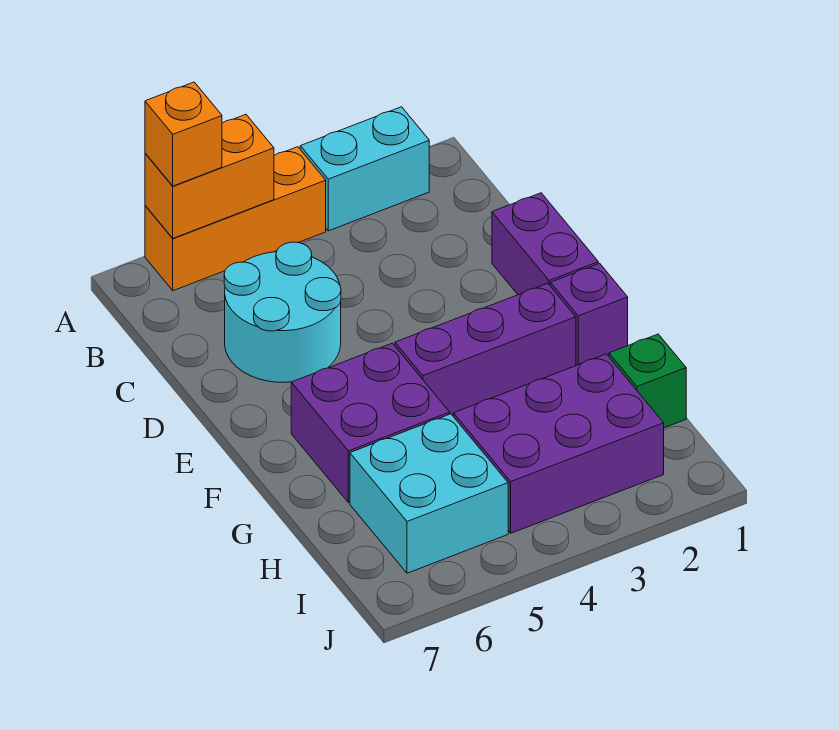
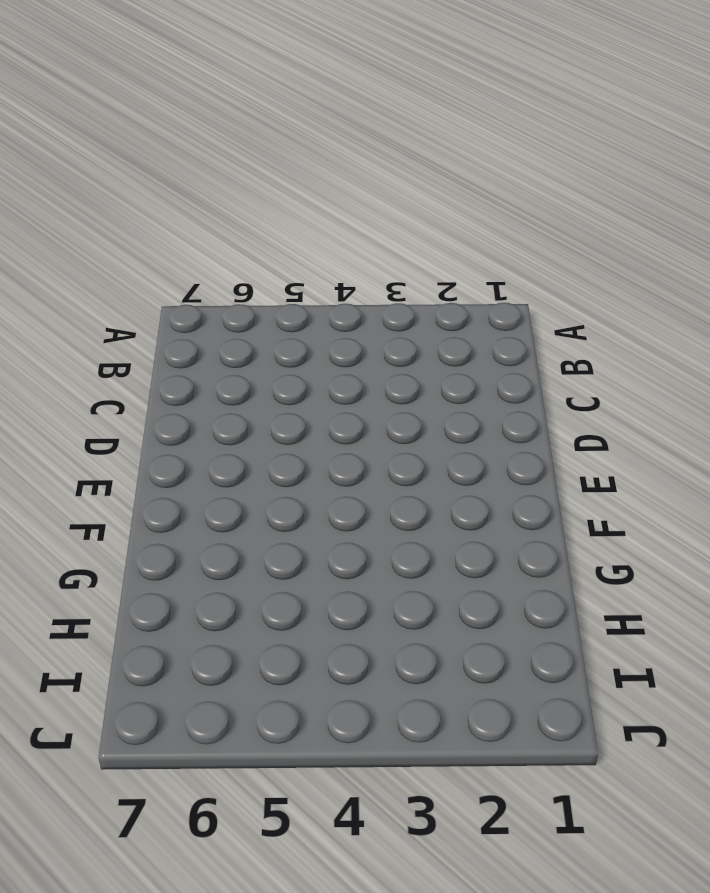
none -> cyan 1x2 brick [300,107,429,231]
none -> orange 1x3 brick [145,147,326,291]
none -> cyan 2x2 round brick [224,242,341,382]

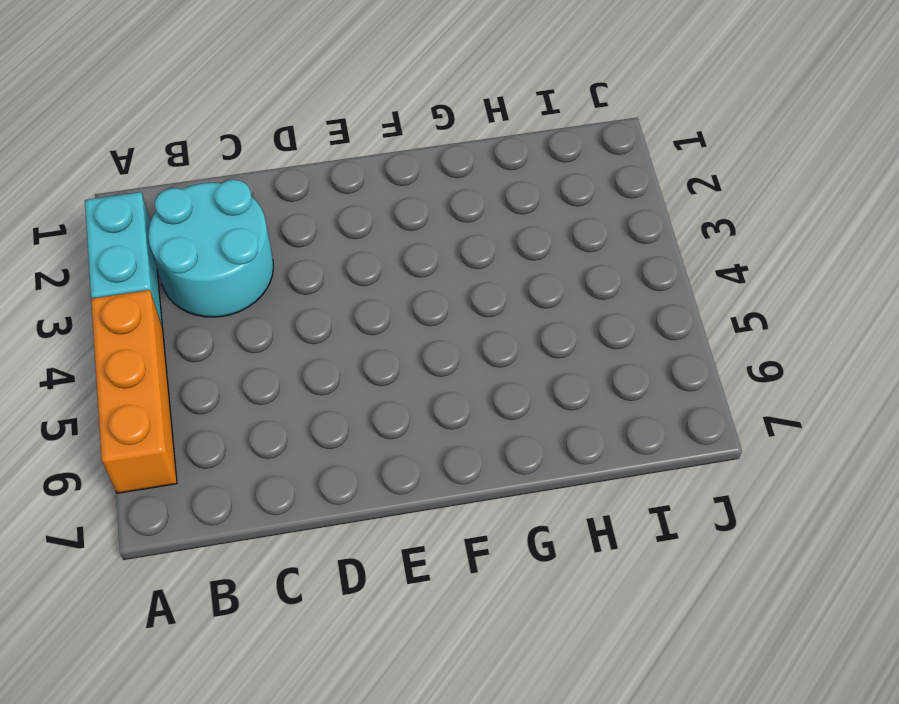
cyan 2x2 round brick [148,180,273,317] -> cyan 2x2 round brick moved to [224,242,341,382]
none -> purple 1x2 brick [492,193,598,295]
none -> purple 1x1 brick [550,263,628,365]
none -> purple 1x3 brick [395,283,576,416]

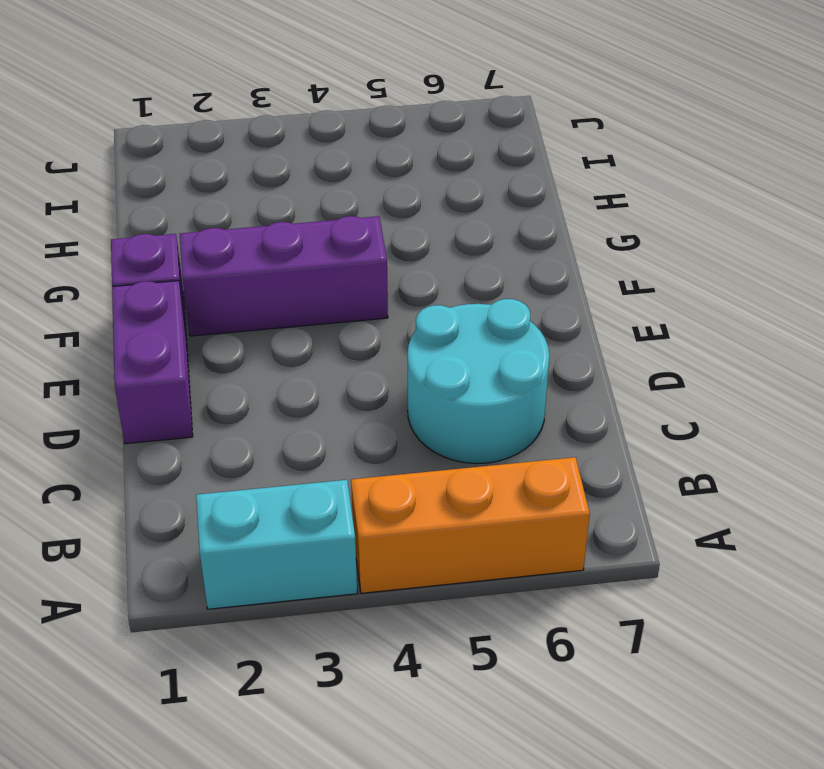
none -> purple 2x2 brick [291,343,450,503]
none -> green 1x1 brick [609,334,686,428]
none -> purple 2x3 brick [454,354,664,533]

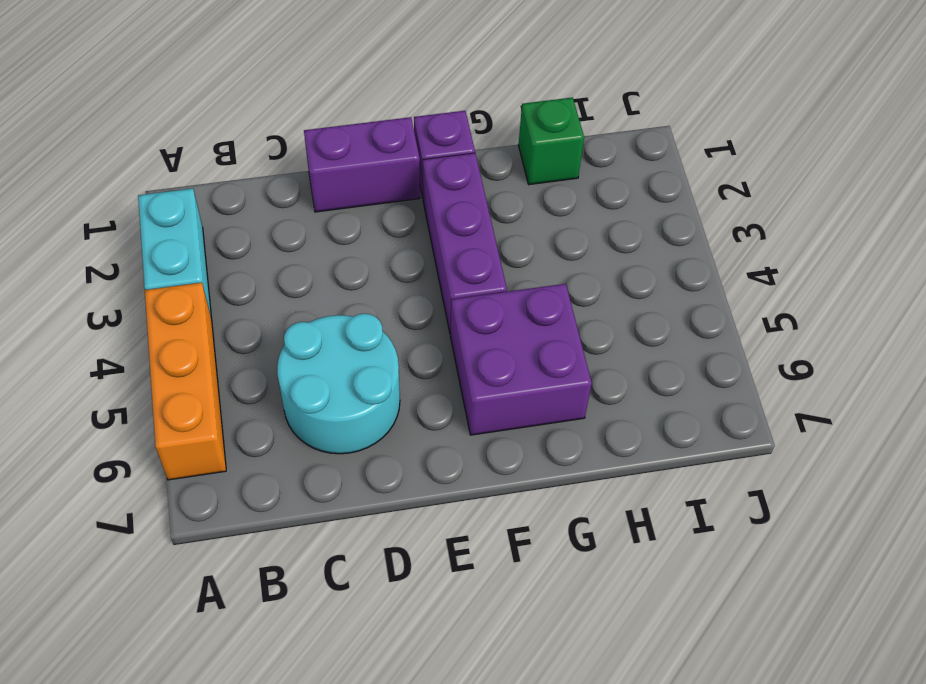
none -> purple 2x3 brick [454,354,664,533]
none -> cyan 2x2 brick [350,414,508,573]
none -> orange 1x2 brick [145,115,274,238]

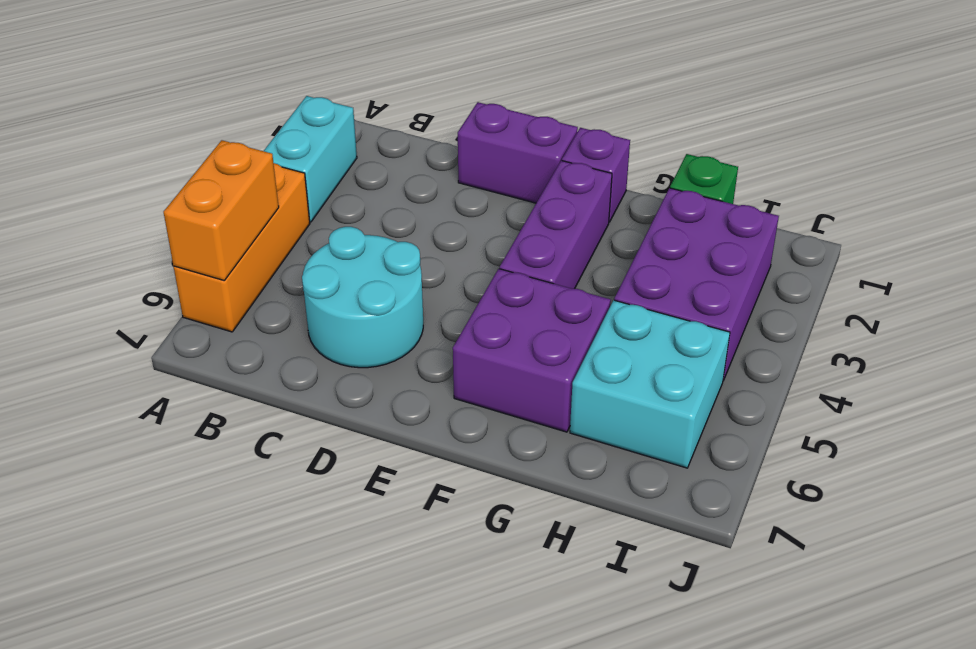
none -> orange 1x1 brick [145,82,222,186]

